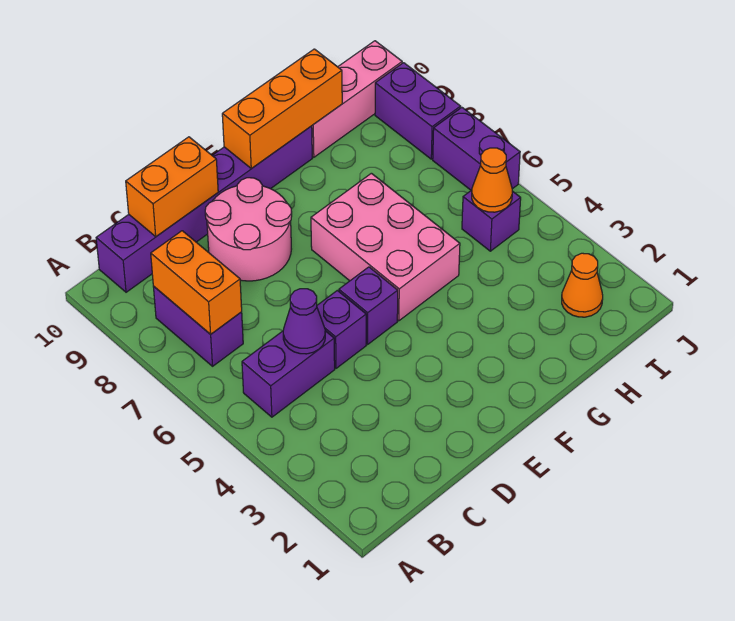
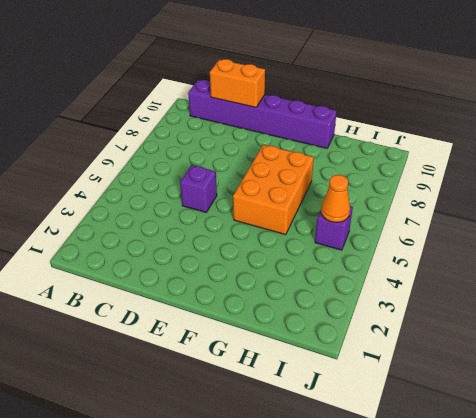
orange 2x3 brick [233,145,314,235] -> pink 2x3 brick [311,173,460,321]
none -> purple 1x2 brick [242,331,335,417]
none -> purple 1x2 brick [153,286,243,366]
none -> pink 2x2 round brick [205,178,292,281]

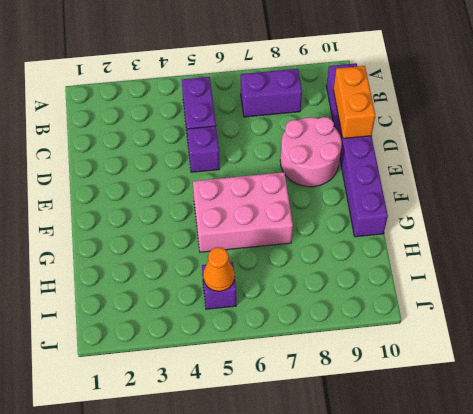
none -> purple 1x1 brick [339,267,398,344]
none -> pink 1x3 brick [312,41,402,157]
none -> orange 1x1 cone [562,253,603,317]

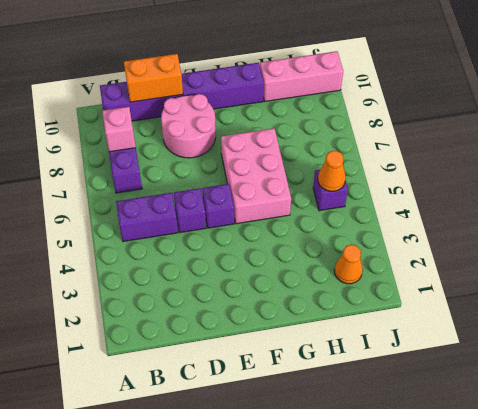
pink 1x1 brick [102,107,136,152] -> orange 1x2 brick [151,231,242,334]
none -> purple 1x2 brick [433,108,520,190]
none -> purple 1x2 brick [375,63,461,159]
none -> purple 1x1 cone [283,289,325,354]

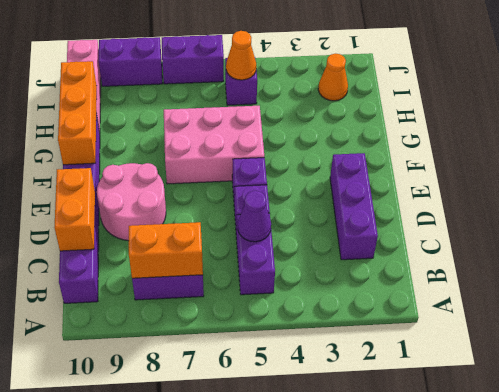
purple 1x3 brick [330,153,378,260] -> none

